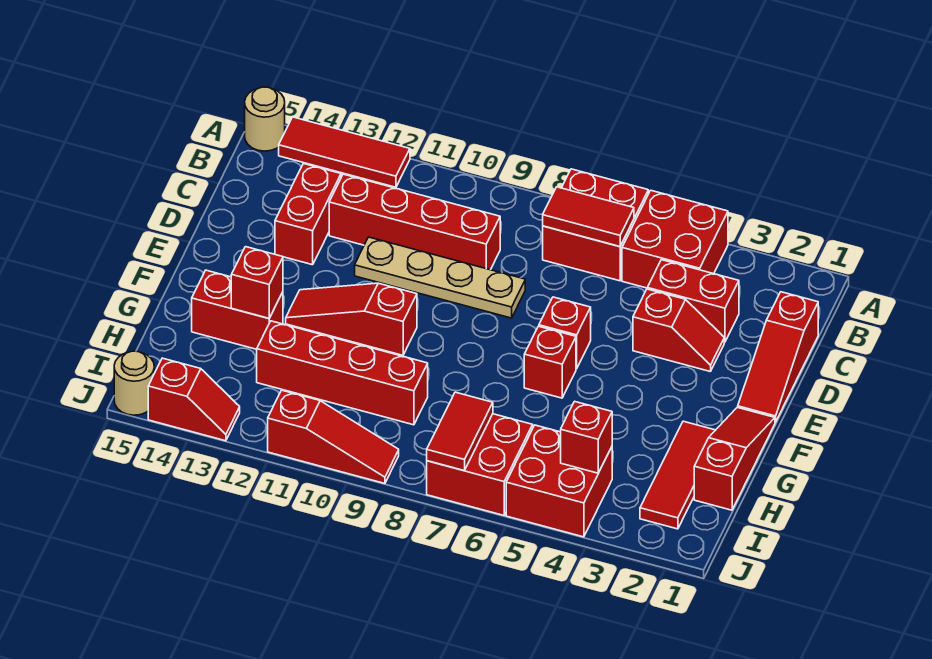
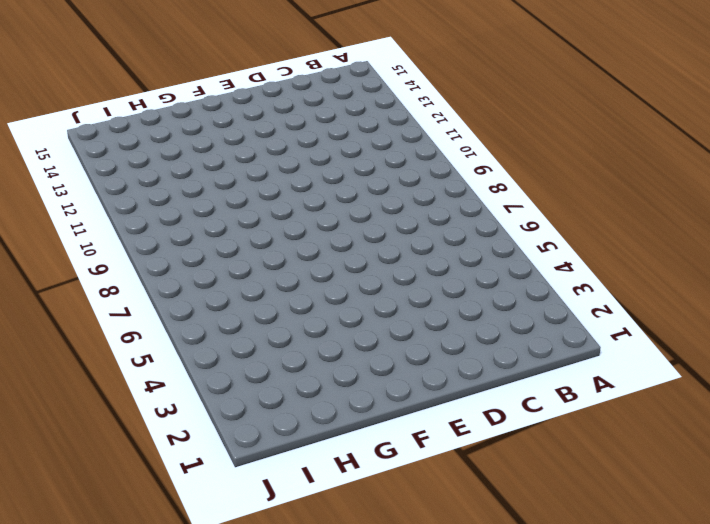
none -> red 2x2 brick [622,190,728,288]
none -> red 2x2 brick [543,169,648,281]
none -> red 1x3 tile [279,117,410,187]

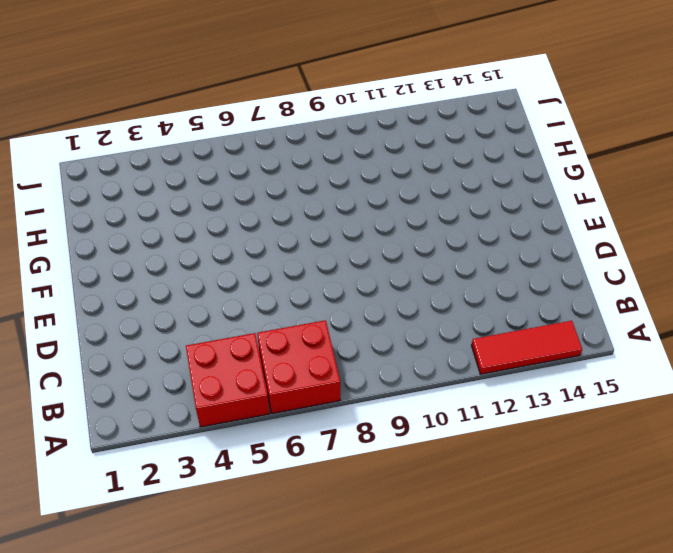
none -> tan 1x1 round brick [245,87,285,151]
none -> red 1x3 slope [738,292,818,422]
none -> red 1x2 brick [647,260,739,342]

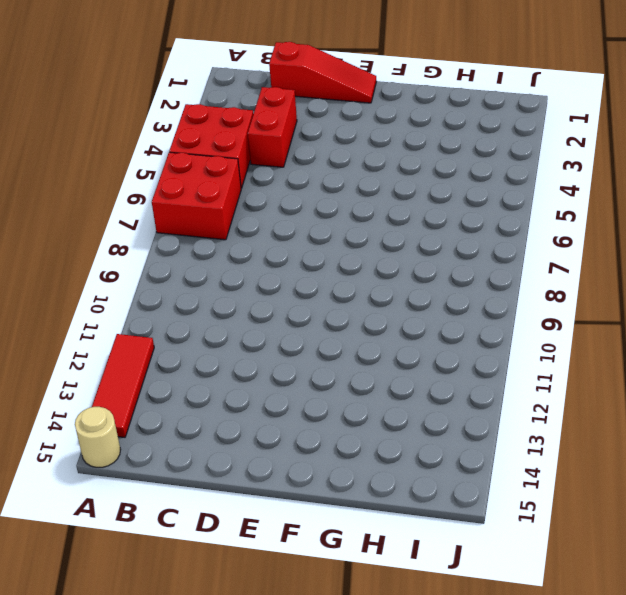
none -> red 1x4 brick [329,174,500,270]
none -> red 1x2 brick [275,164,341,265]
none -> red 1x2 slope [633,289,724,372]

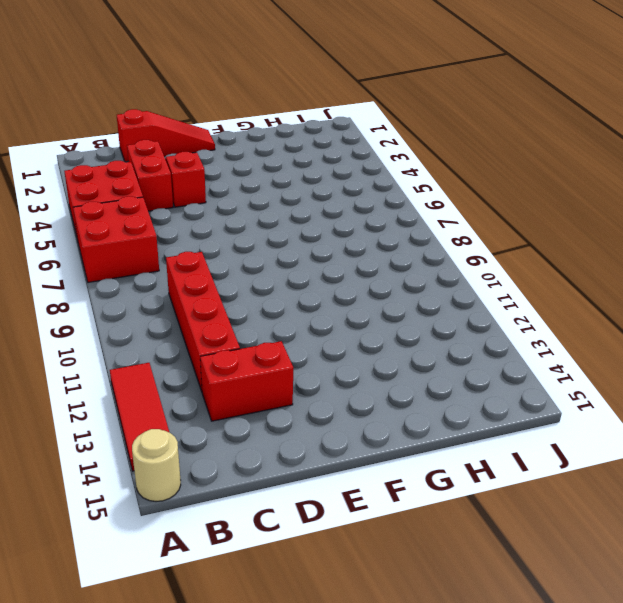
none -> tan 1x4 plate [355,237,525,318]
none -> red 1x1 brick [539,297,591,369]
none -> red 1x3 slope [694,407,775,510]

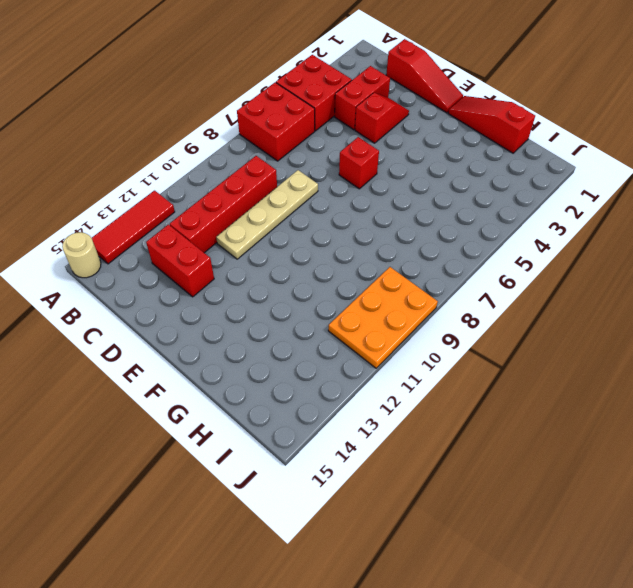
orange 2x3 plate [328,267,438,368] -> red 1x3 slope [268,390,399,483]
none -> red 1x1 brick [524,326,576,398]
none -> red 1x3 slope [286,283,417,355]
none -> red 1x3 tile [640,421,715,529]

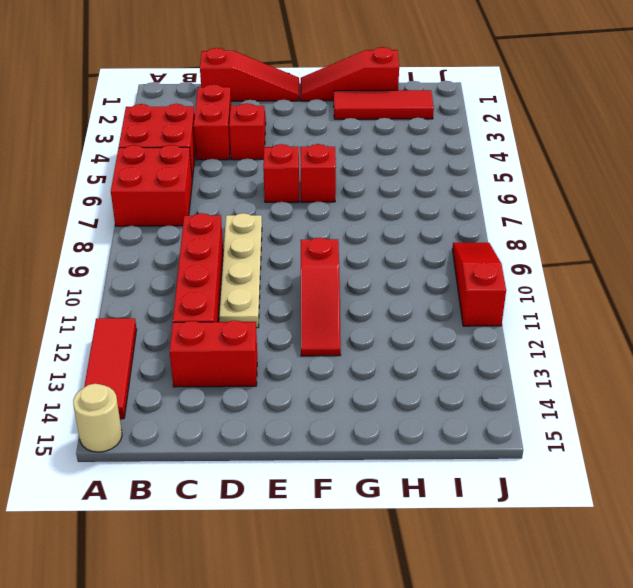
none -> red 1x2 brick [192,270,283,349]
none -> red 1x4 brick [257,321,428,425]
none -> red 2x2 brick [506,425,612,537]

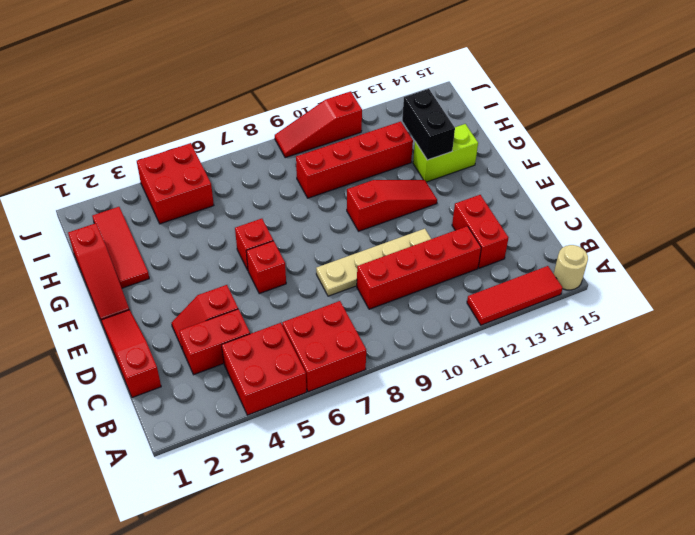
lime 1x2 brick [413,124,478,182] -> red 1x2 brick [192,270,283,349]
black 1x2 brick [402,89,455,160] -> red 1x1 brick [231,247,283,318]
none -> red 2x2 brick [427,414,533,515]
none -> red 1x2 slope [148,358,240,441]
none -> tan 1x1 round brick [114,351,154,415]

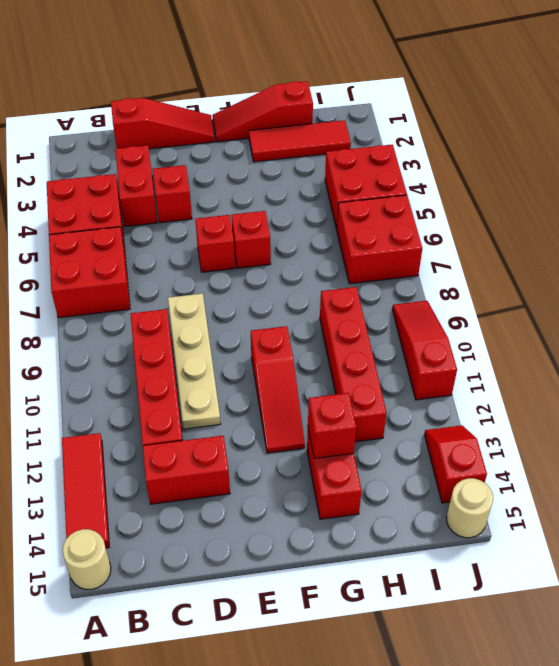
none -> red 1x2 tile [543,187,634,247]
none -> red 1x1 brick [561,401,612,473]
none -> red 1x2 tile [427,392,493,471]

